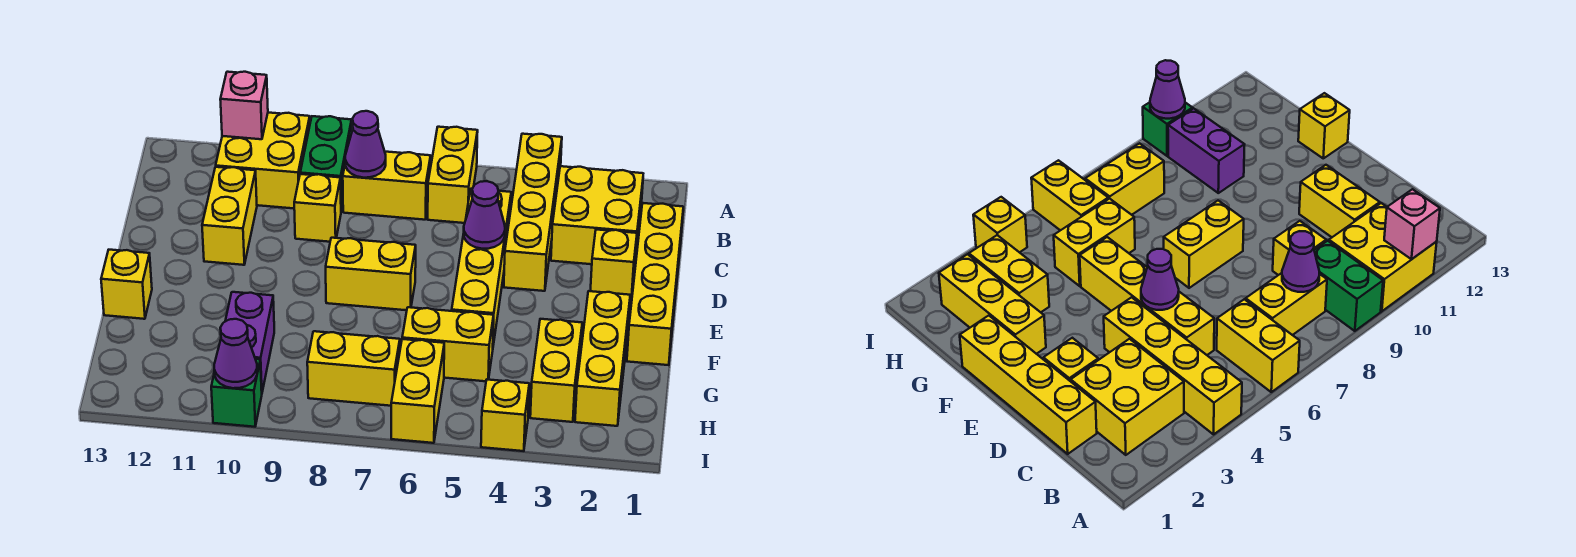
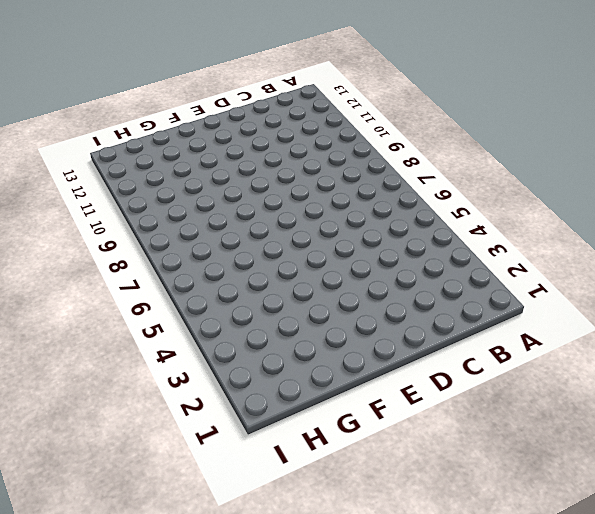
none -> yellow 1x4 brick [504,134,562,291]
none -> yellow 1x2 brick [428,127,478,223]
none -> green 1x2 brick [300,116,352,211]

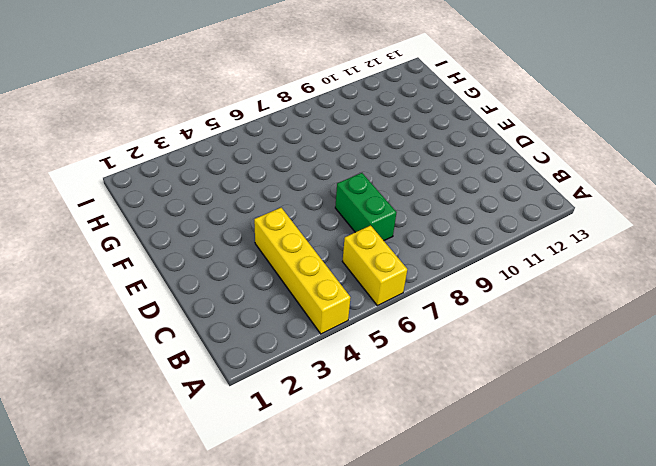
green 1x2 brick [335,173,397,241] -> green 1x2 brick moved to [300,116,352,211]
none -> yellow 2x2 brick [216,113,310,208]
none -> yellow 2x2 brick [551,166,643,264]
none -> yellow 1x2 brick [343,152,431,220]

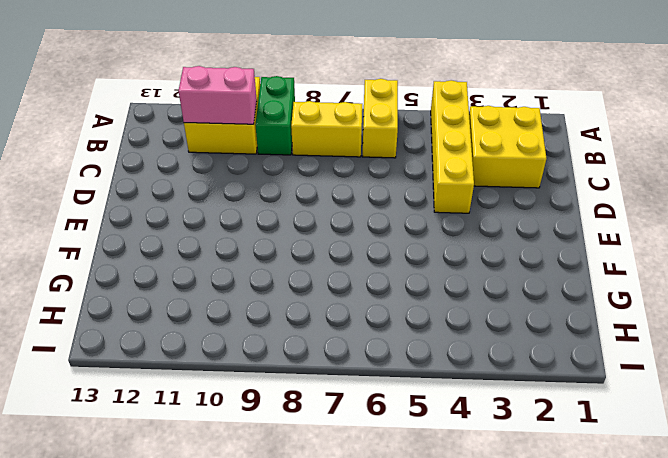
pink 1x2 brick [178,66,257,124] -> none
none -> yellow 1x4 brick [627,203,683,365]
none -> yellow 1x4 brick [452,189,511,345]
none -> yellow 1x1 brick [294,174,341,242]

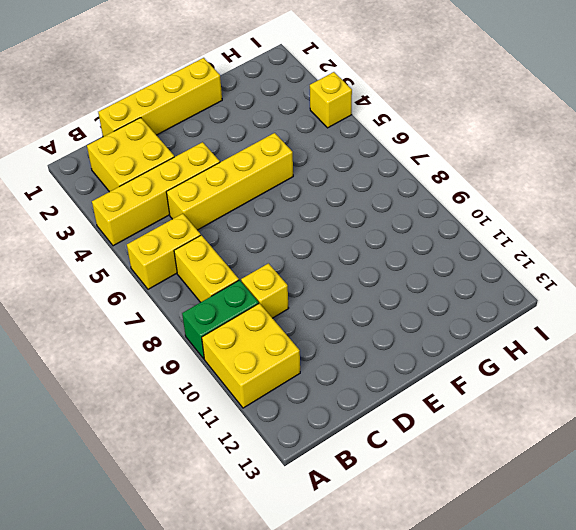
none -> yellow 1x2 brick [202,167,257,265]
none -> yellow 1x1 brick [590,230,637,299]
none -> yellow 1x2 brick [326,238,416,310]

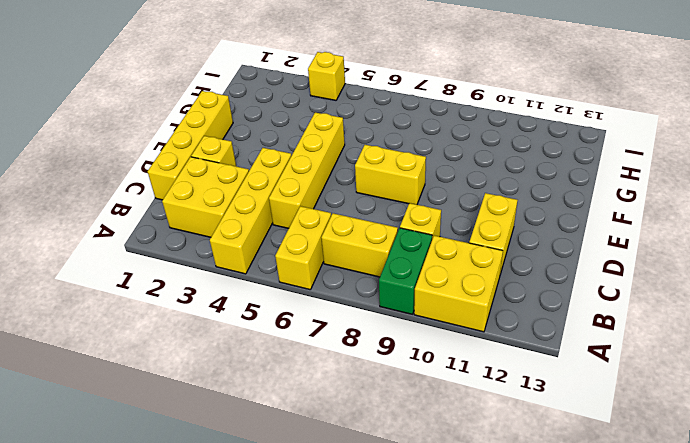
none -> yellow 1x3 brick [575,291,630,426]
none -> yellow 1x1 brick [101,250,152,319]
none -> yellow 1x2 brick [530,319,582,422]

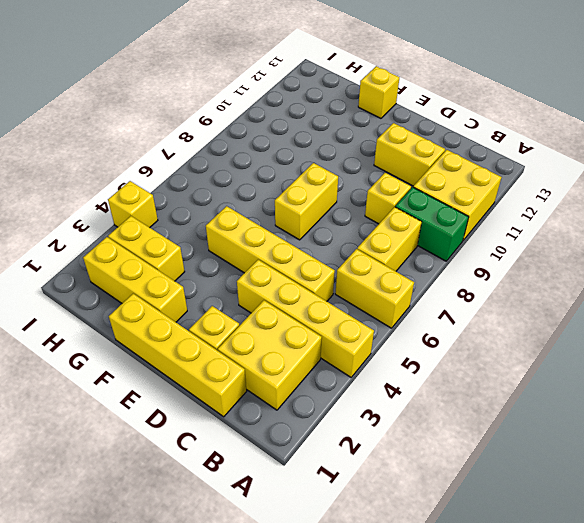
none -> yellow 1x2 brick [402,307,494,381]
none -> purple 1x2 brick [225,292,274,392]
none -> yellow 1x2 brick [391,339,444,443]

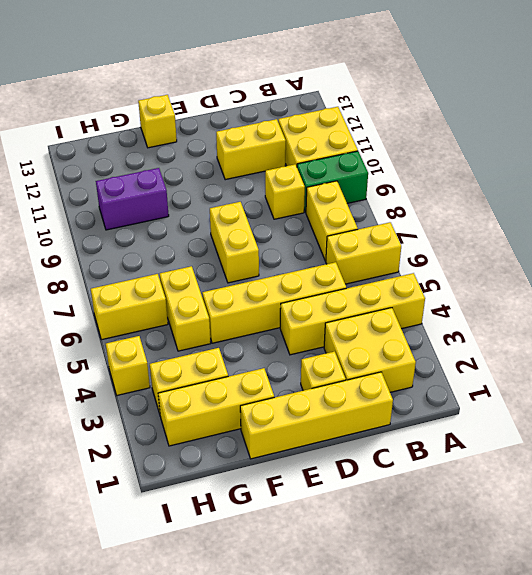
none -> yellow 1x2 brick [307,331,400,406]
none -> green 1x1 brick [211,359,262,427]
none -> pink 1x1 brick [220,72,268,139]

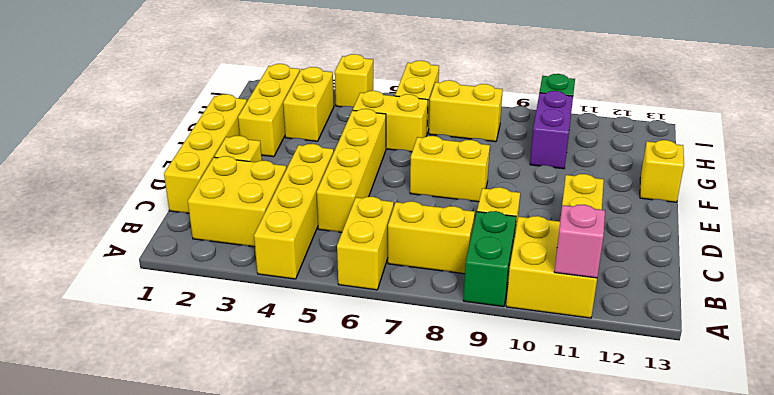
none -> purple 1x1 cone [345,111,386,178]
none -> purple 1x1 cone [464,181,505,249]
none -> purple 1x1 cone [214,319,257,388]

